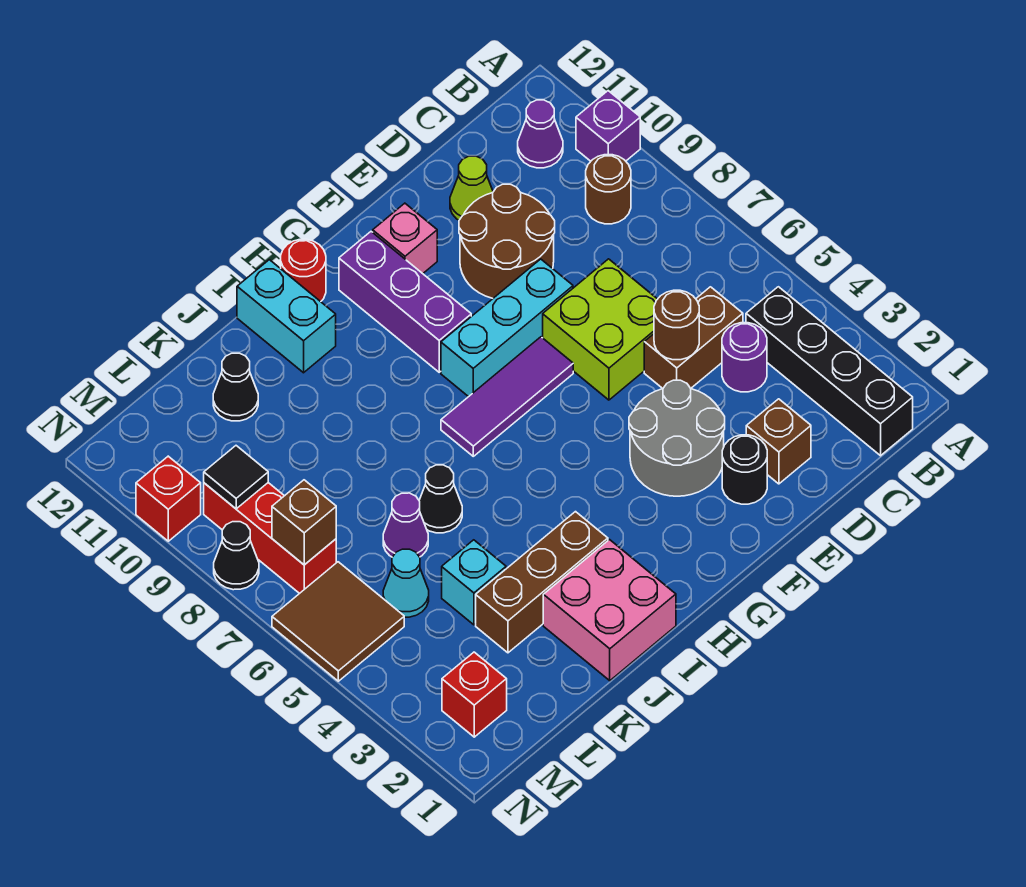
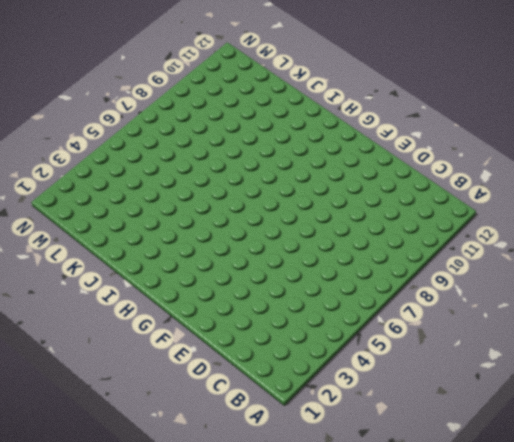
none -> purple 1x1 brick [576,91,640,161]
none -> black 1x4 brick [746,287,913,456]
none -> brown 1x1 round brick [586,155,631,224]
none -> purple 1x1 cone [518,100,563,168]

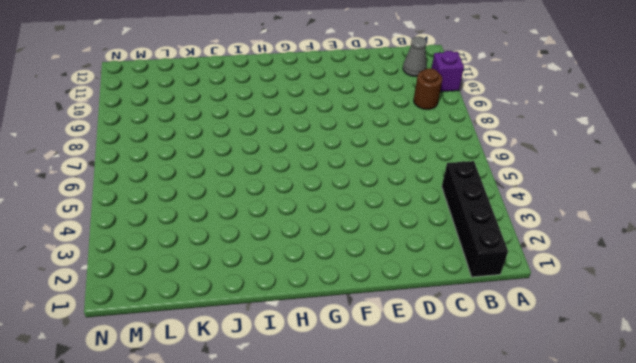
grey 1x1 cone [403,37,427,77] -> purple 1x1 cone [518,100,563,168]
none -> purple 1x1 round brick [722,323,767,392]
none -> brown 1x2 brick [644,287,743,388]
none -> brown 1x1 brick [746,399,811,484]
none -> lime 2x2 brick [543,259,657,400]

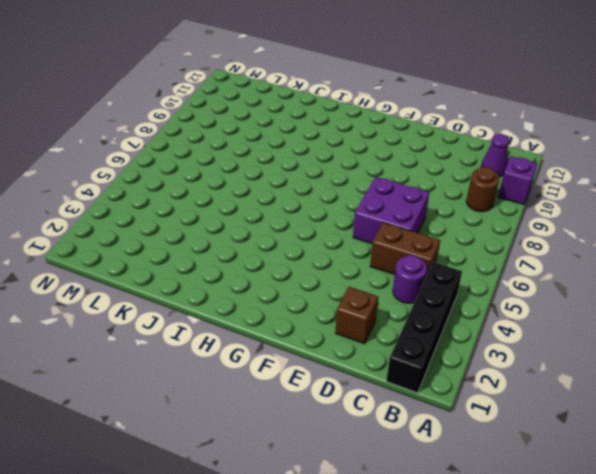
purple 2x2 brick [353,177,429,244] -> lime 2x2 brick [543,259,657,400]
none -> brown 2x2 round brick [459,184,555,298]
none -> lime 1x1 cone [450,156,493,220]
none -> black 1x1 round brick [722,435,767,504]
none -> grey 2x2 round brick [629,380,725,496]

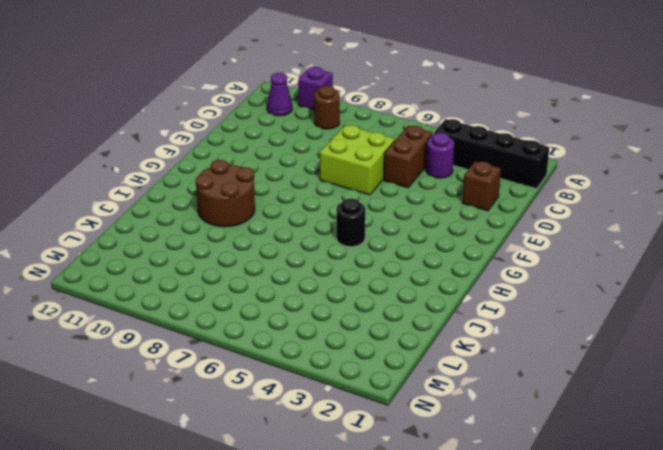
black 1x1 round brick [337,199,365,247] -> black 1x1 round brick moved to [722,435,767,504]
brown 2x2 round brick [195,160,255,227] -> brown 2x2 round brick moved to [459,184,555,298]
none -> lime 1x1 cone [450,156,493,220]
none -> grey 2x2 round brick [629,380,725,496]
none -> cyan 1x3 brick [441,259,573,397]
none -> purple 1x3 tile [441,337,573,456]

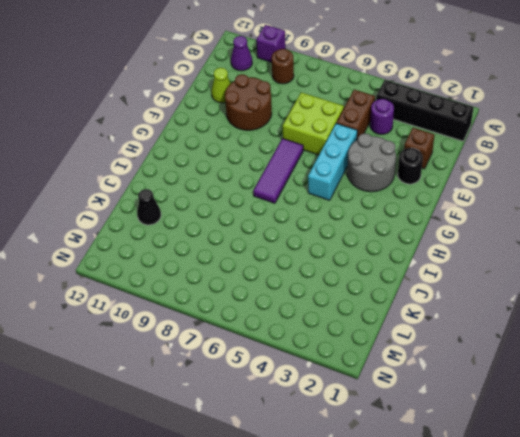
cyan 1x3 brick [308,123,357,200] -> cyan 1x3 brick moved to [441,259,573,397]
none -> pink 1x1 brick [373,203,437,274]
none -> purple 1x3 brick [339,232,471,372]
none -> red 1x1 round brick [281,239,326,302]
none -> pink 2x2 brick [543,540,676,681]

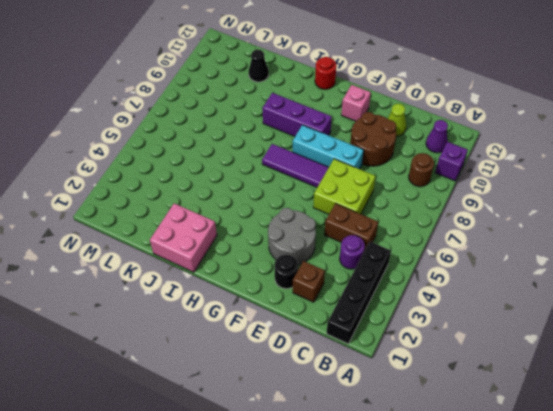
purple 1x3 brick [262,93,332,136] -> purple 1x3 brick turned to [339,232,471,372]
none -> brown 1x3 brick [476,512,608,653]
none -> cyan 1x2 brick [237,260,336,373]
none -> black 1x1 cone [419,465,462,533]
none -> cyan 1x1 brick [442,540,506,625]

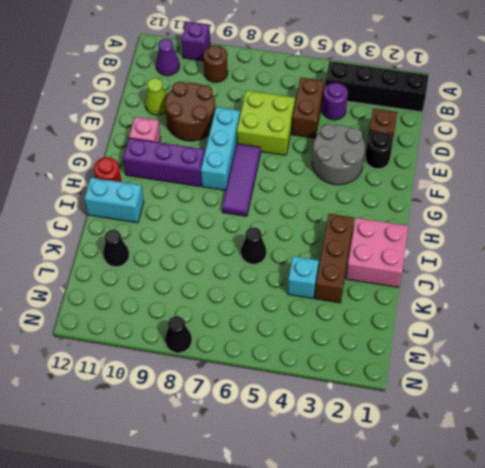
none -> purple 1x1 cone [383,493,428,557]
none -> cyan 1x1 cone [383,549,429,617]
none -> red 1x1 brick [442,652,507,737]
none -> brown 2x2 tile [272,562,404,681]

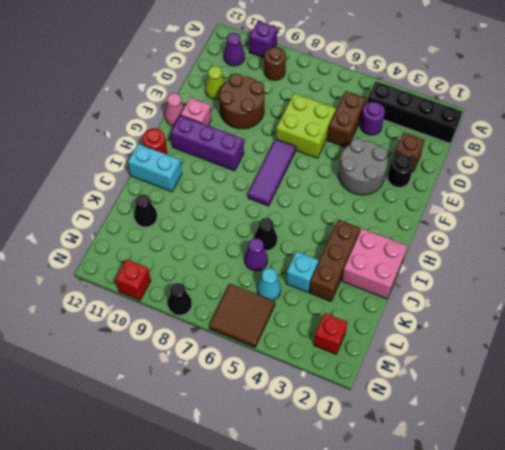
pink 1x1 cone [165,93,184,126] -> none
none -> cyan 1x3 brick [441,259,573,397]
none -> red 1x3 brick [204,483,336,594]
none -> brown 1x1 round brick [654,290,699,360]
none -> brown 1x1 brick [272,480,336,565]

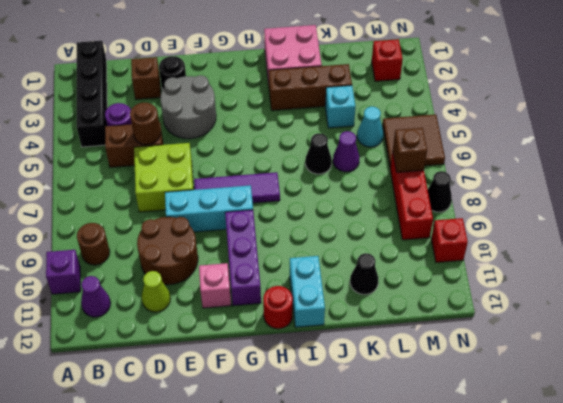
none -> black 1x1 tile [204,446,268,509]

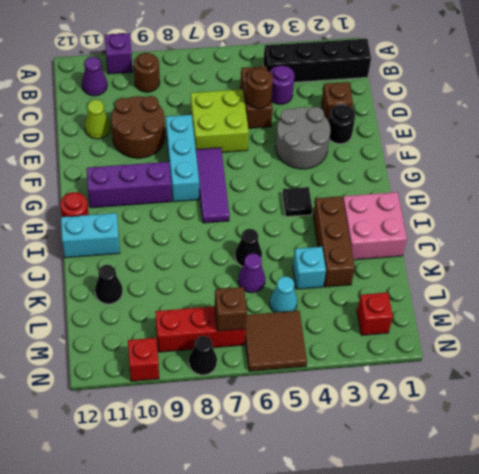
black 1x1 tile [282,187,312,217] -> black 1x1 tile moved to [204,446,268,509]
none -> pink 1x1 brick [373,203,437,274]

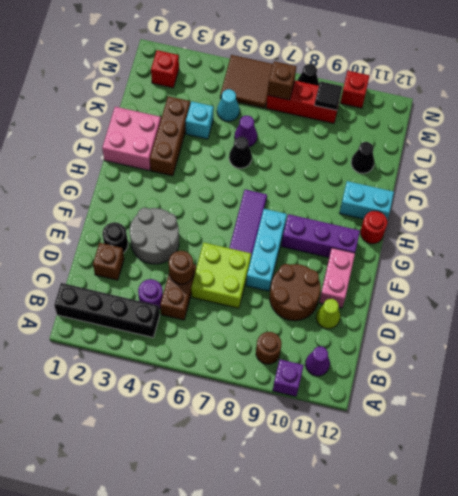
pink 1x2 brick [319,248,355,308] -> pink 1x1 brick [373,203,437,274]

